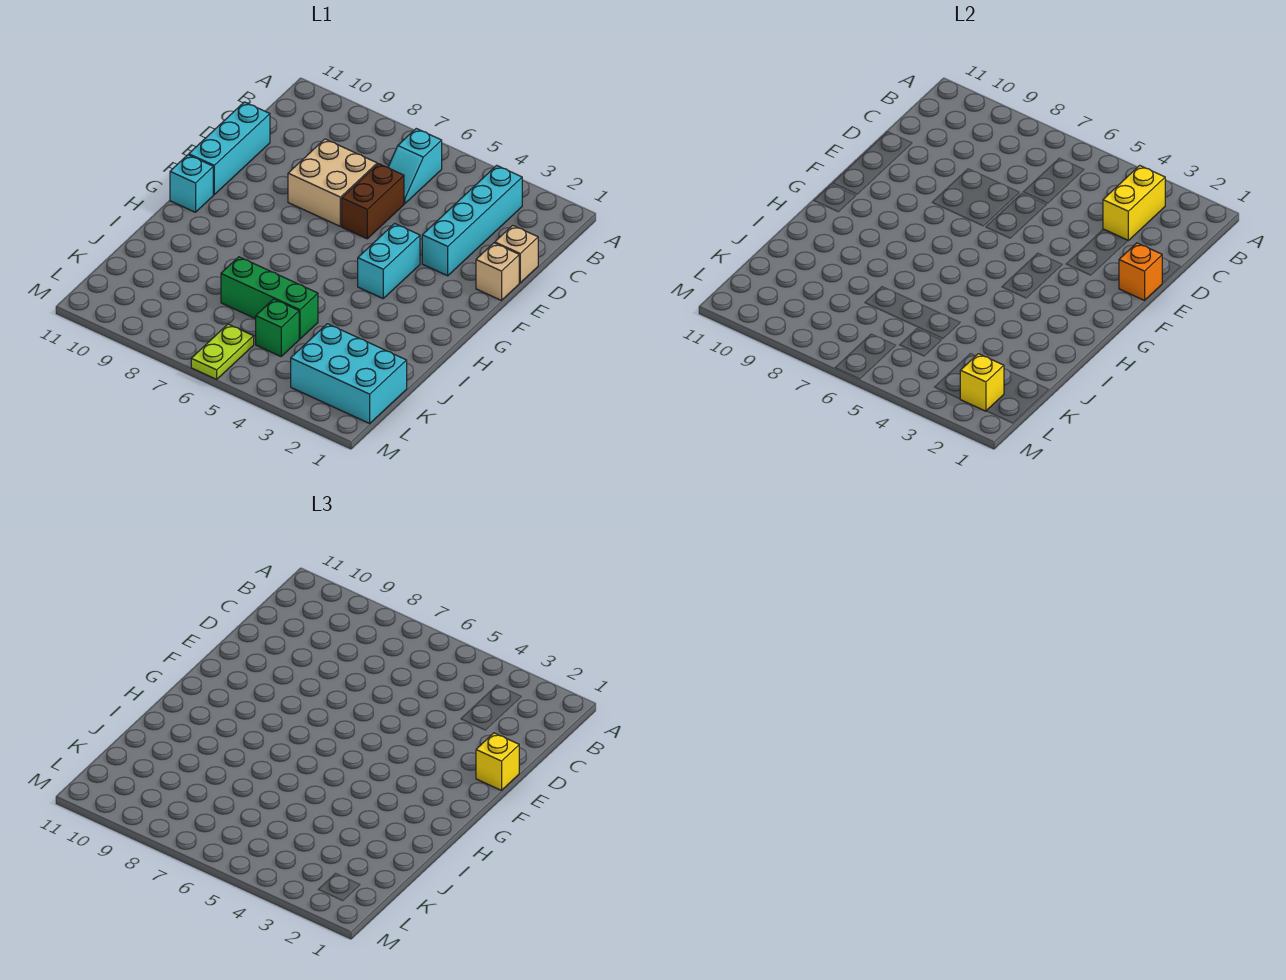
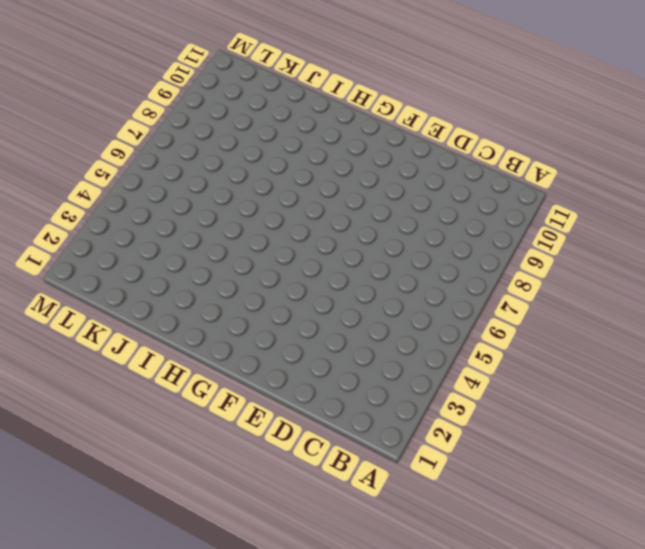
none -> cyan 1x4 brick [422,165,522,276]
none -> cyan 1x2 slope [388,129,442,204]
none -> tan 1x1 brick [495,225,538,283]

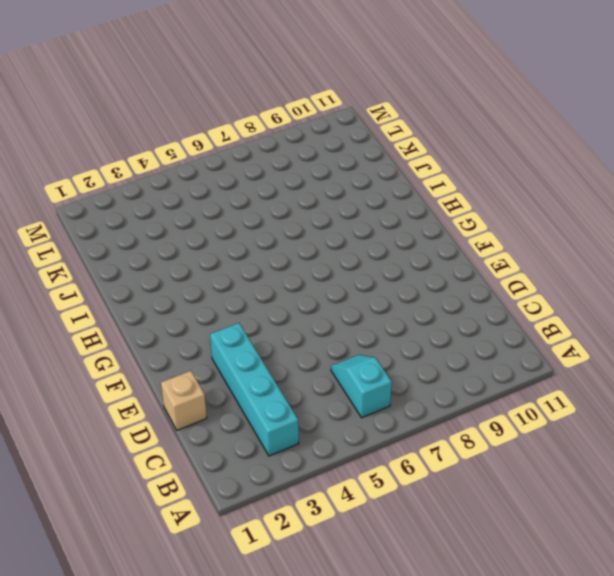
none -> brown 1x2 brick [342,164,404,239]
none -> tan 2x2 brick [288,139,377,226]
none -> cyan 1x3 brick [189,102,270,195]

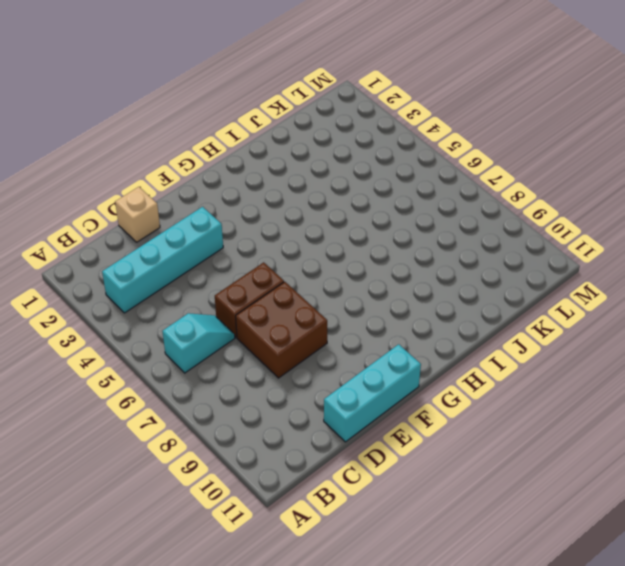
brown 2x2 brick [236,282,327,378] -> tan 2x2 brick [288,139,377,226]
none -> tan 1x1 brick [476,243,519,300]
none -> cyan 1x2 brick [358,223,420,298]
none -> cyan 1x1 brick [170,155,213,212]

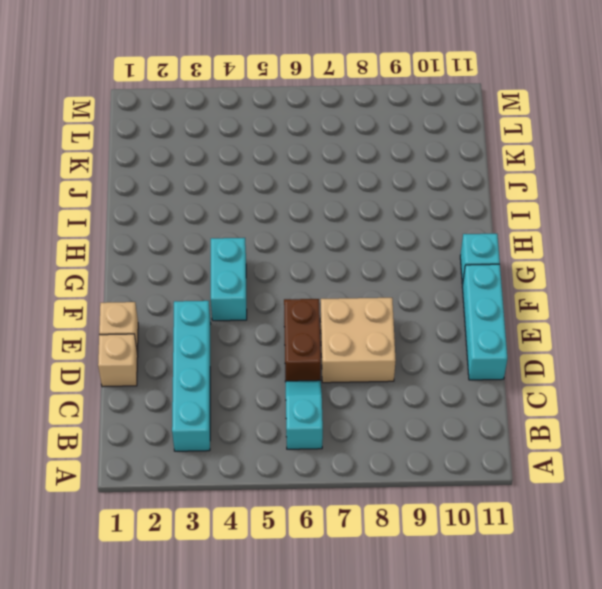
none -> green 1x3 brick [221,257,318,339]
none -> cyan 2x3 brick [291,324,407,423]
none -> green 1x1 brick [256,299,299,356]

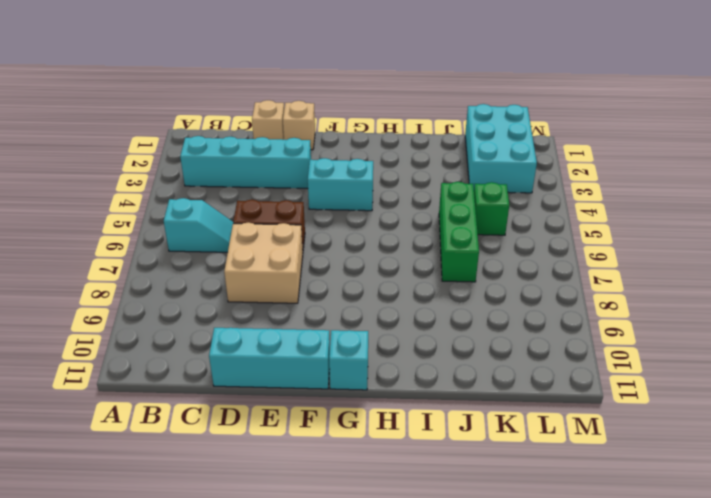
none -> lime 1x2 plate [191,324,254,379]
none -> yellow 1x2 brick [1103,165,1165,240]
none -> orange 1x1 brick [1119,243,1162,300]

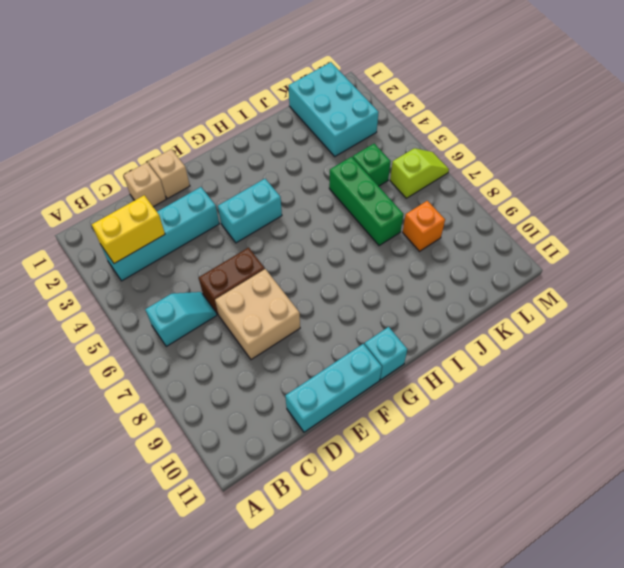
orange 1x1 brick [403,201,445,251] -> orange 1x1 brick moved to [1119,243,1162,300]
lime 1x2 slope [390,148,449,198] -> lime 1x2 plate [191,324,254,379]
none -> yellow 1x1 brick [960,354,1004,411]
none -> yellow 1x1 brick [476,733,519,790]

